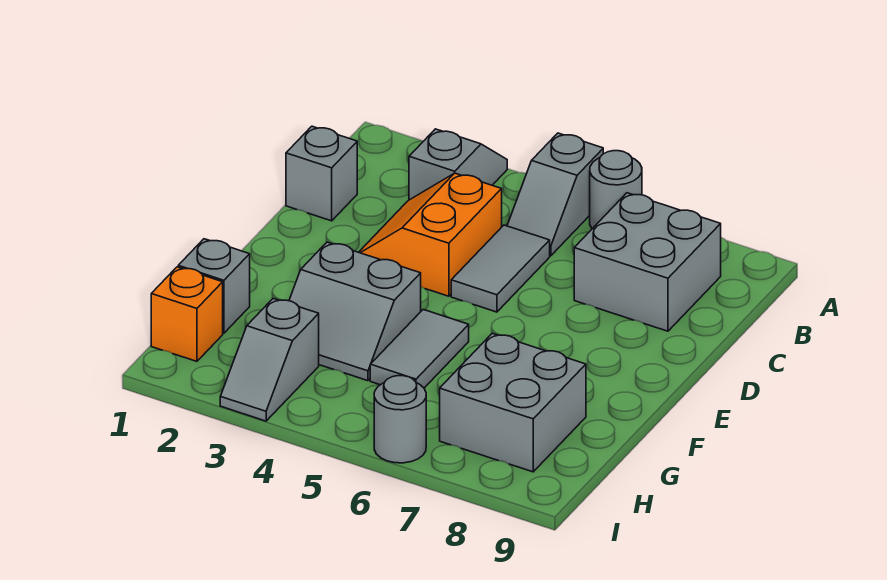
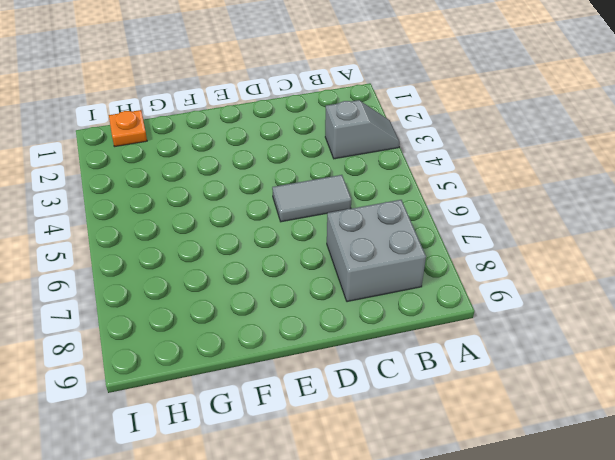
orange 1x1 plate [109,110,147,147] -> orange 1x1 brick [151,267,223,361]
none -> grey 1x2 slope [507,133,603,256]
none -> grey 1x1 round brick [590,151,642,229]
none -> grey 1x1 brick [286,126,357,221]

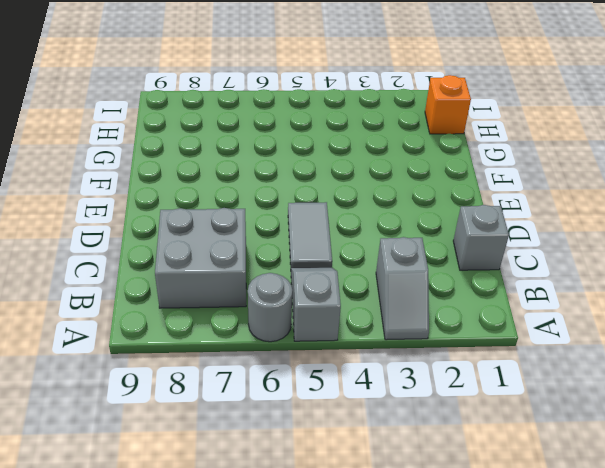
none -> orange 2x2 slope [359,173,502,296]
none -> grey 2x2 slope [289,242,421,381]
none -> grey 1x2 tile [370,310,469,388]

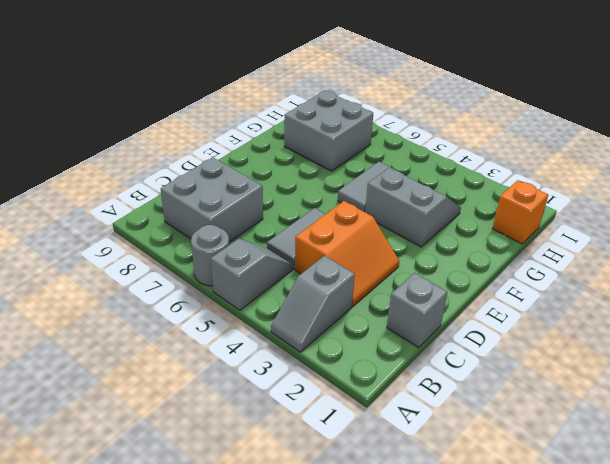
none -> grey 1x1 brick [178,239,250,333]
none -> grey 1x2 slope [220,298,319,421]
none -> grey 1x1 round brick [374,376,426,463]

